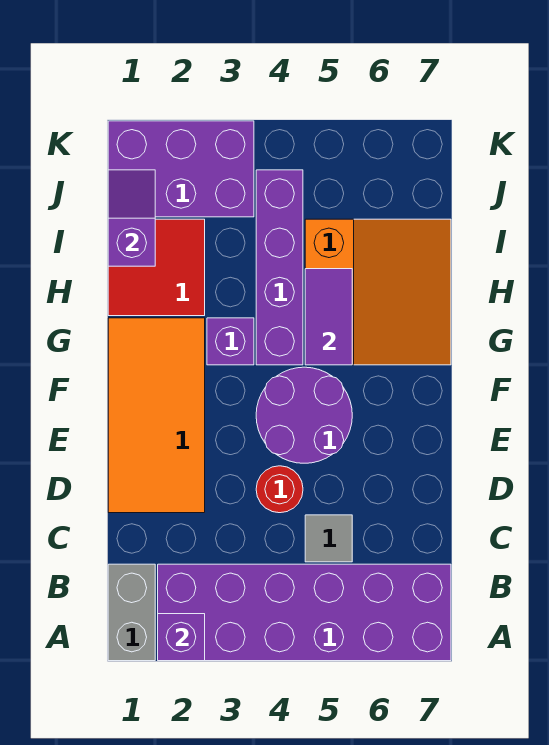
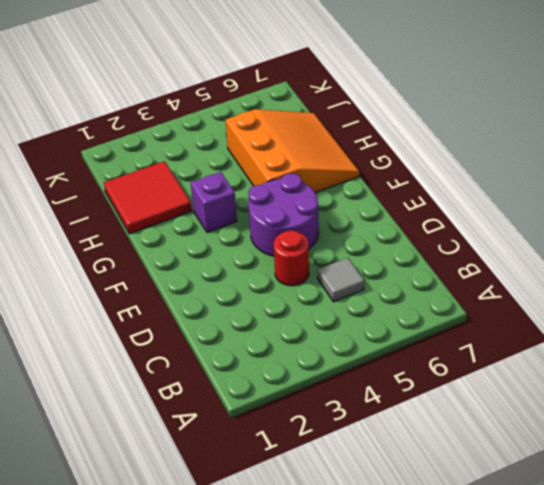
none -> grey 1x2 brick [108,564,155,661]
none -> purple 2x6 brick [158,564,451,661]
none -> orange 2x4 tile [108,318,205,513]

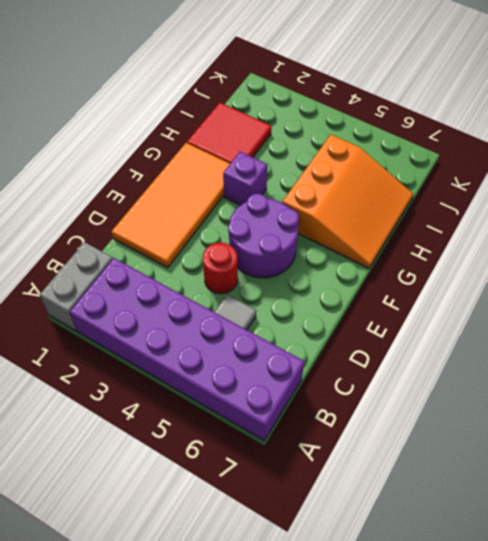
none -> purple 1x4 brick [256,170,303,365]
none -> purple 2x3 brick [108,121,254,217]
none -> purple 1x1 brick [158,614,205,661]

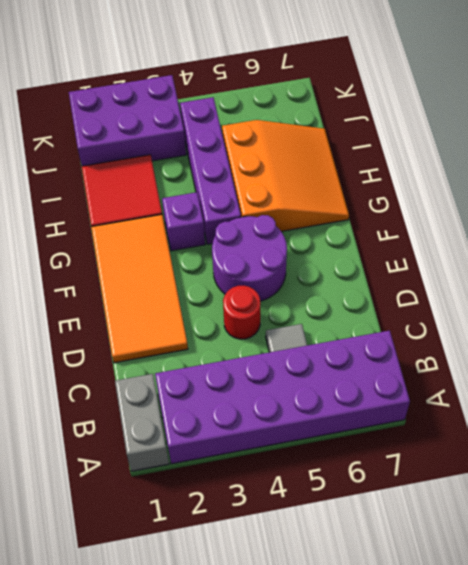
none -> purple 1x1 brick [158,614,205,661]
none -> purple 1x2 tile [305,269,352,365]
none -> purple 1x2 slope [108,170,155,266]

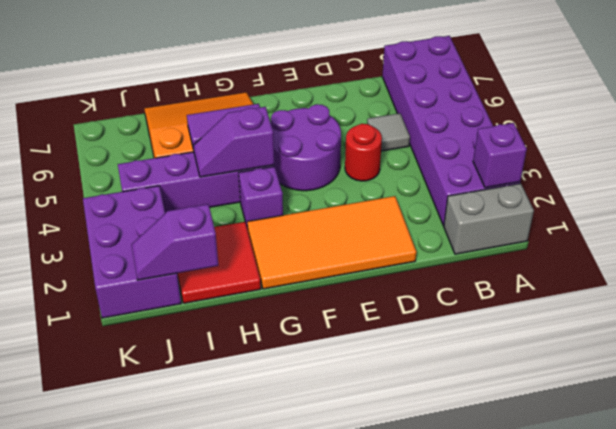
purple 1x2 slope [193,107,274,177] -> none

